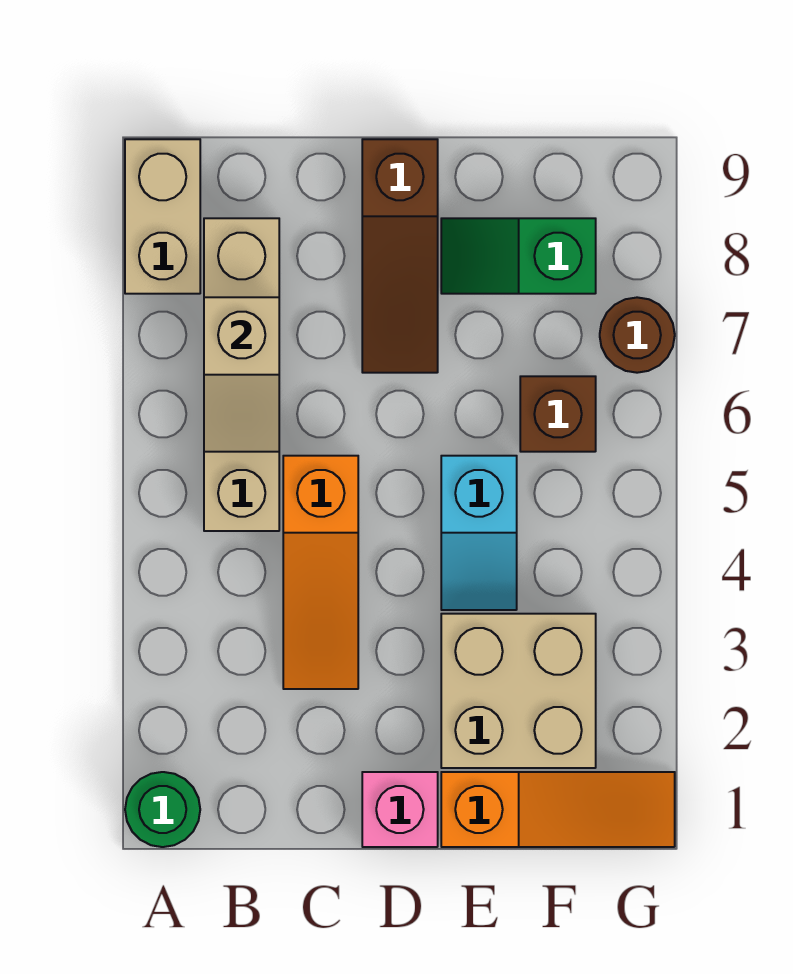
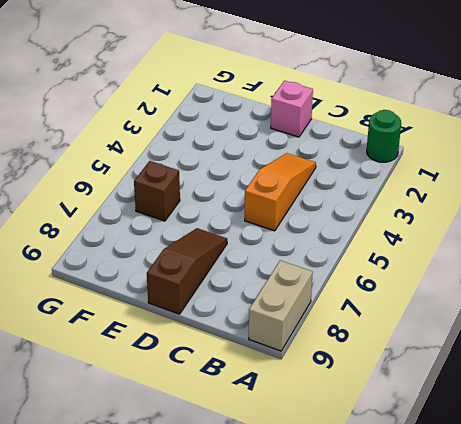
none -> tan 1x4 brick [204,218,279,531]
none -> orange 1x3 slope [441,772,675,847]
none -> tan 2x2 brick [441,614,596,768]

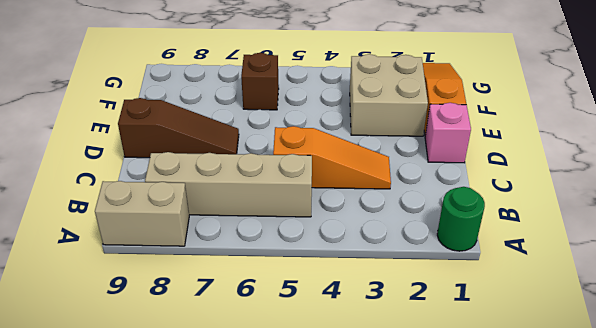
none -> cyan 1x2 slope [441,456,517,610]
none -> green 1x2 slope [441,218,596,294]
none -> brown 1x1 round brick [600,297,675,373]

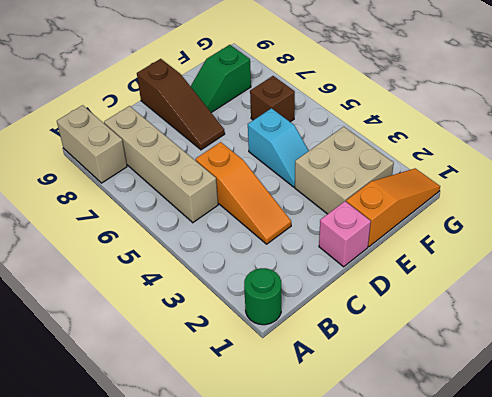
none -> brown 1x1 round brick [600,297,675,373]
none -> tan 1x2 slope [204,297,279,452]

